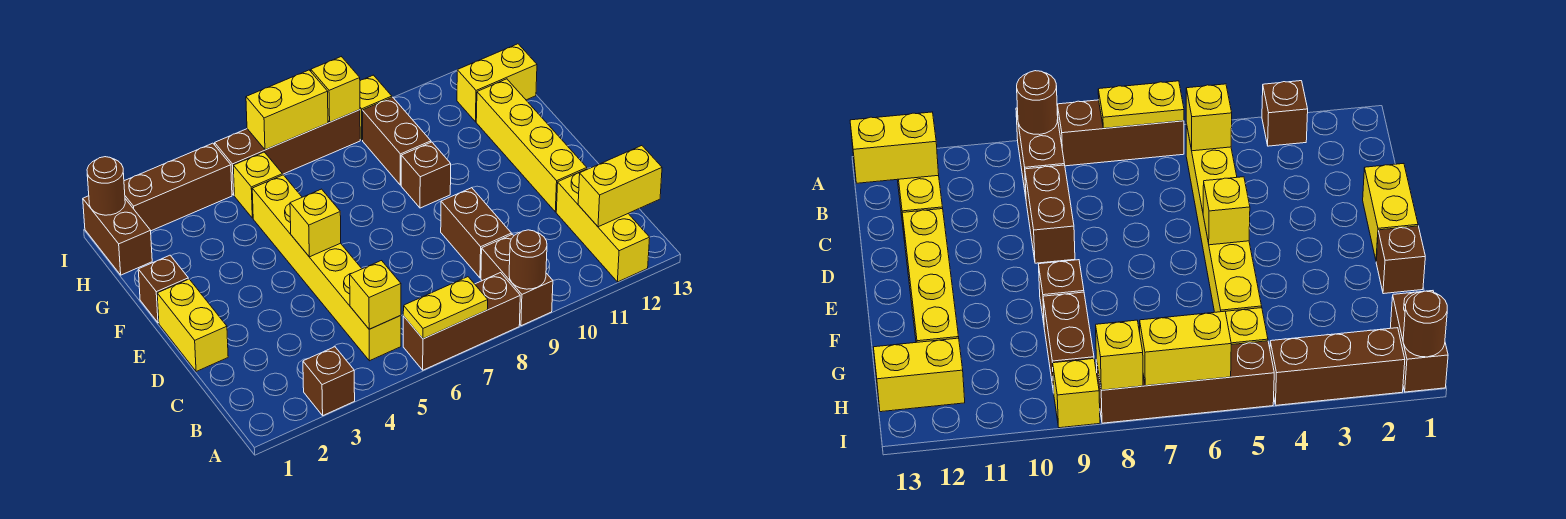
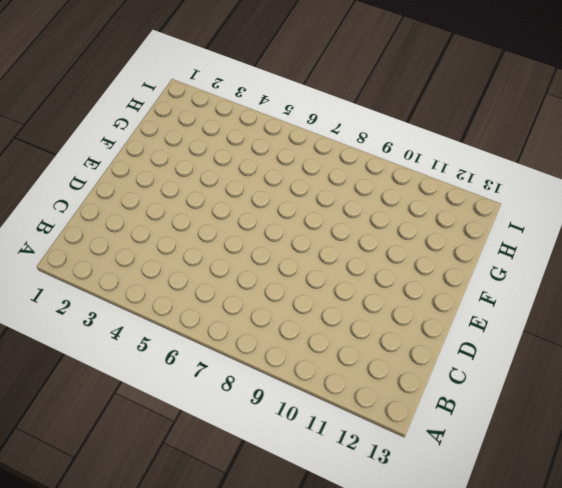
none -> brown 1x1 brick [303,347,355,415]
none -> brown 1x3 brick [403,273,520,370]
none -> brown 1x2 brick [481,234,553,326]

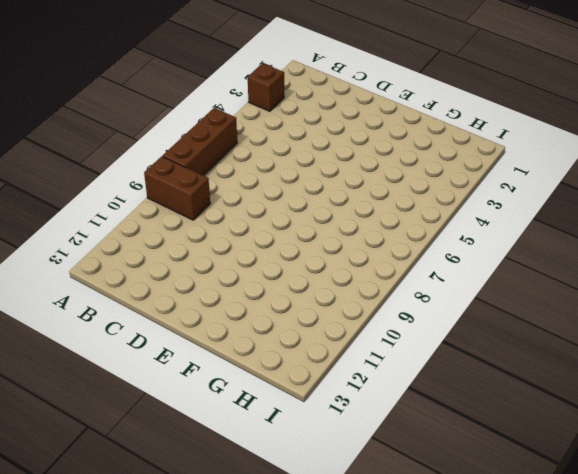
none -> yellow 1x3 brick [556,169,650,282]
none -> yellow 1x6 brick [252,175,401,361]
none -> brown 1x2 brick [441,188,511,278]

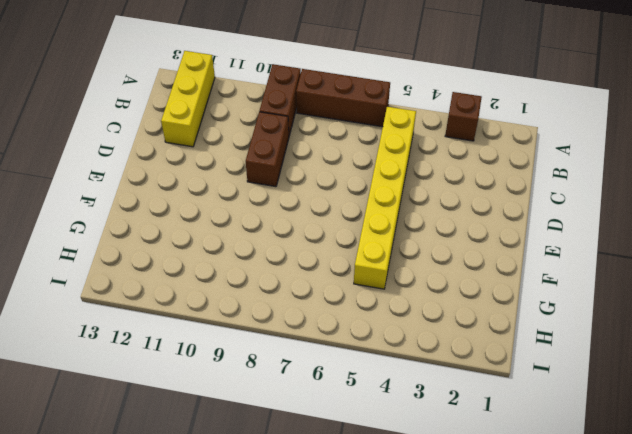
none -> yellow 1x2 brick [157,279,228,372]
none -> yellow 1x4 brick [476,79,587,212]
none -> brown 1x1 brick [138,255,188,323]

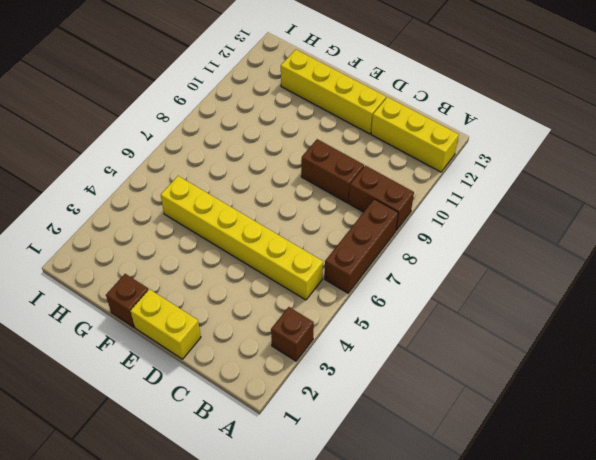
none -> brown 1x1 brick [401,142,451,208]
none -> brown 1x2 brick [363,97,431,185]
none -> brown 1x2 brick [83,196,152,275]

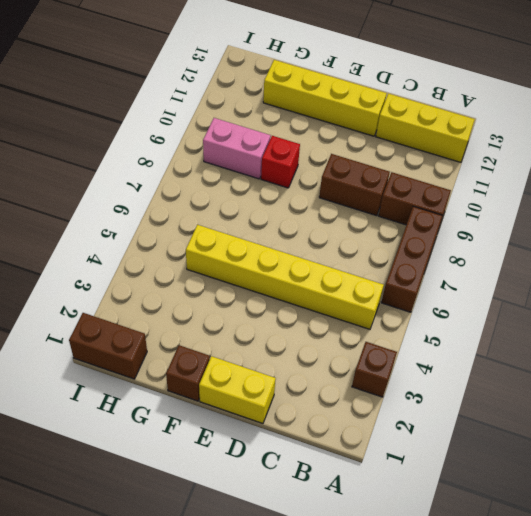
red 1x1 brick [261,136,300,188] -> brown 1x1 brick [401,142,451,208]
pink 1x2 brick [203,118,271,179] -> brown 1x2 brick [363,97,431,185]
none -> yellow 1x1 brick [233,152,283,218]
none -> yellow 1x2 brick [457,44,537,122]
none -> brown 1x3 brick [124,143,232,231]

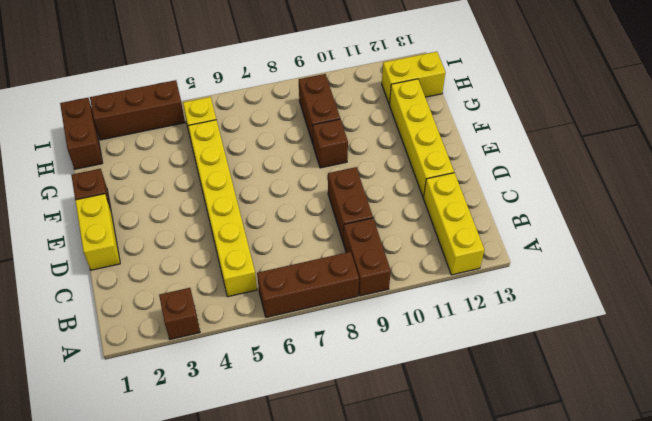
none -> brown 1x4 brick [215,110,360,195]
none -> yellow 1x1 brick [360,75,392,140]
none -> yellow 1x2 plate [403,277,488,339]

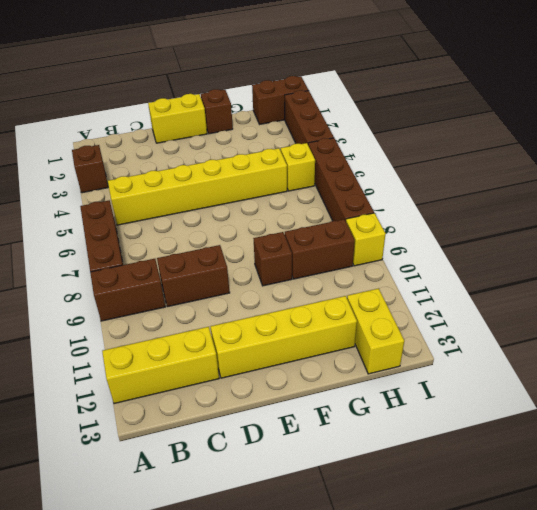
none -> yellow 1x2 plate [403,277,488,339]
none -> brown 1x1 round brick [509,230,547,289]
none -> yellow 1x1 brick [350,261,401,329]

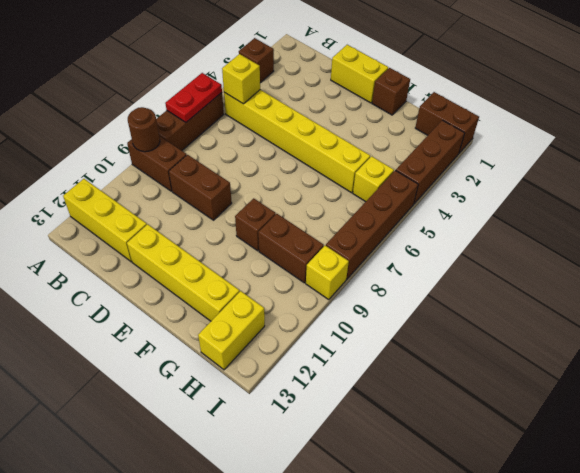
red 1x2 plate [165,73,222,122] -> yellow 1x2 plate [403,277,488,339]
none -> yellow 1x2 brick [578,146,662,227]
none -> yellow 1x1 brick [290,189,341,257]
none -> brown 1x1 round brick [87,157,125,215]

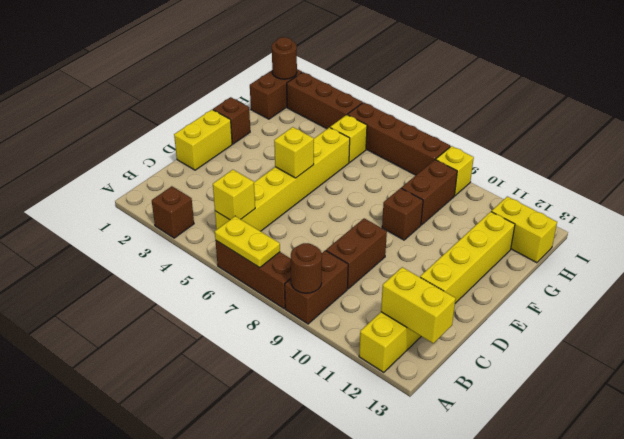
none -> yellow 1x2 brick [246,70,328,150]
none -> yellow 1x1 brick [311,57,360,122]

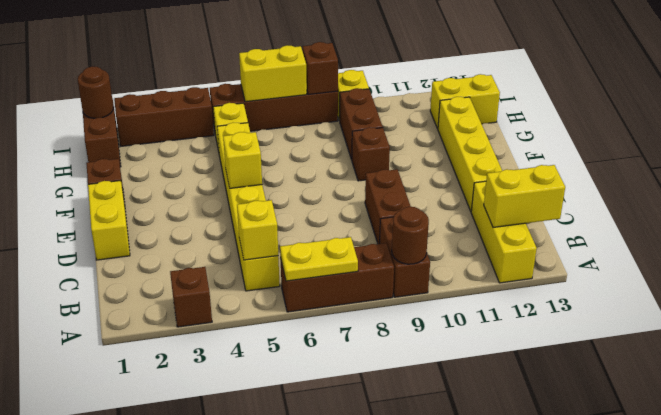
brown 1x1 brick [303,42,338,95] -> yellow 1x1 brick [311,57,360,122]

